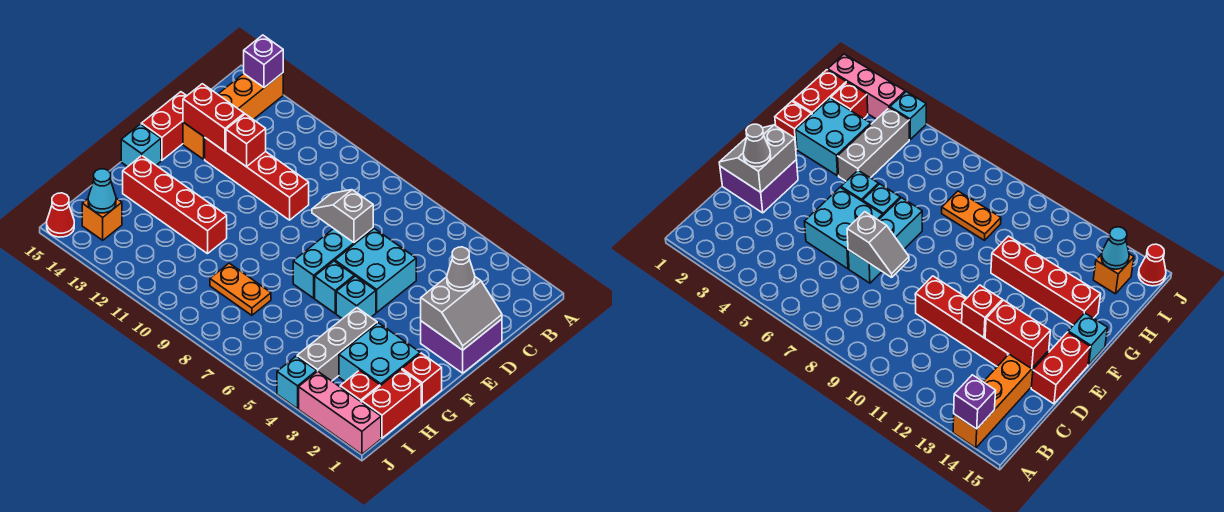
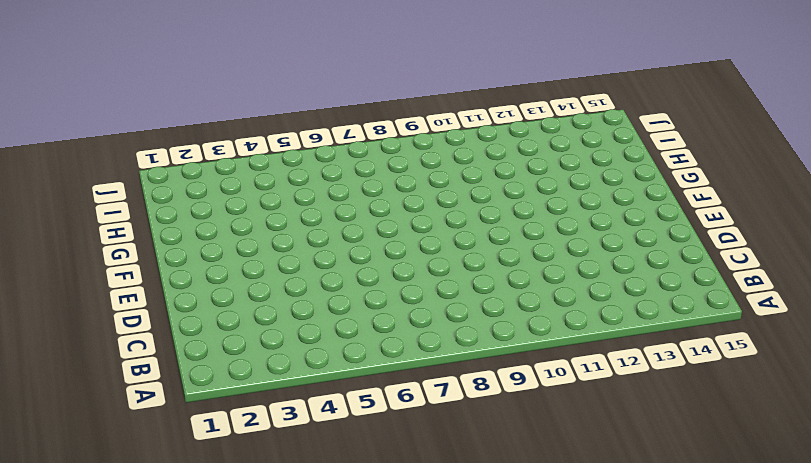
none -> orange 1x4 brick [183,73,283,159]
none -> purple 2x2 brick [421,319,502,373]
none -> cyan 2x2 brick [335,229,416,312]

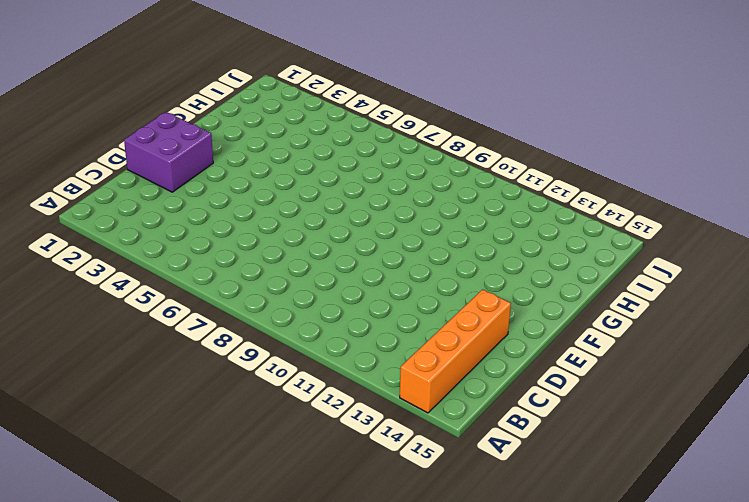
none -> cyan 2x2 brick [335,229,416,312]
none -> cyan 1x3 brick [293,228,373,298]
none -> red 1x4 brick [205,138,309,220]

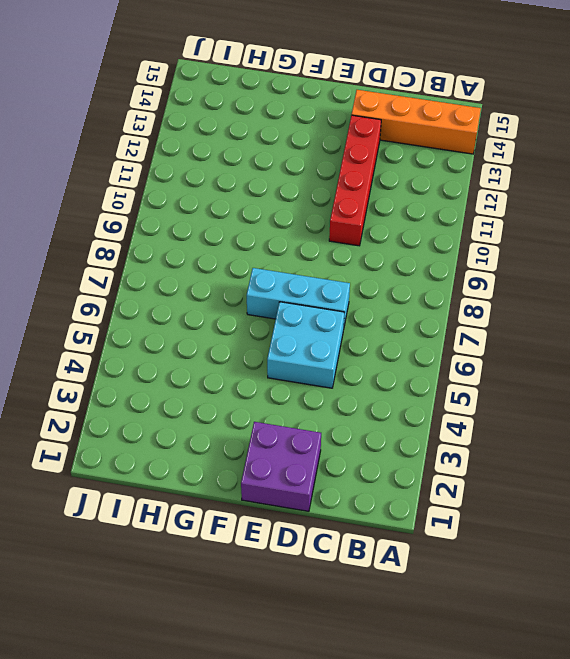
none -> red 1x2 brick [141,92,186,160]
none -> cyan 1x1 brick [336,276,376,319]
none -> cyan 1x1 brick [315,261,354,313]

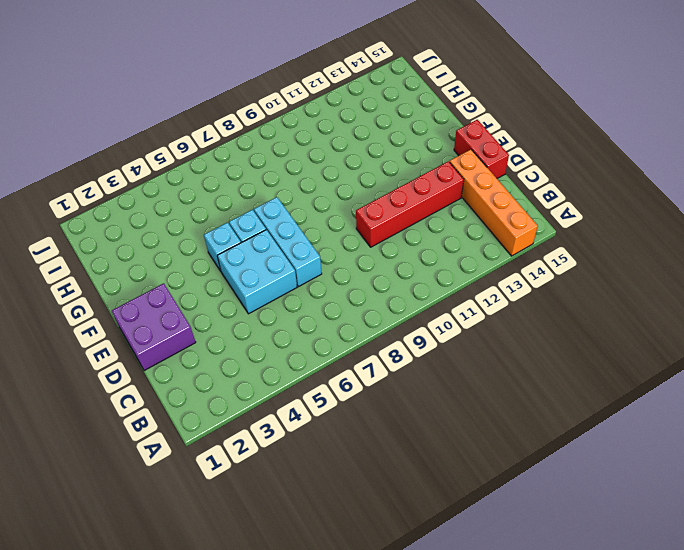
none -> cyan 1x1 brick [121,124,161,167]
none -> red 1x1 brick [402,353,442,406]
none -> cyan 2x2 brick [339,323,420,386]

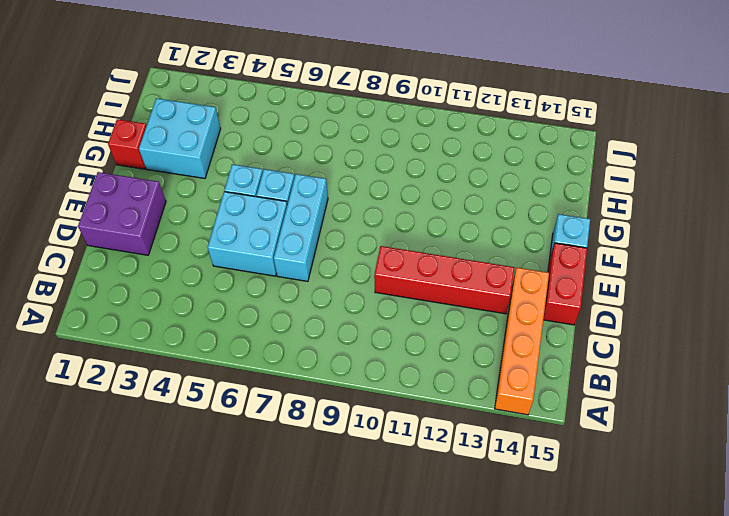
none -> grey 1x3 brick [297,308,377,381]
none -> red 1x4 brick [123,156,227,254]
none -> red 1x2 brick [362,370,421,438]

